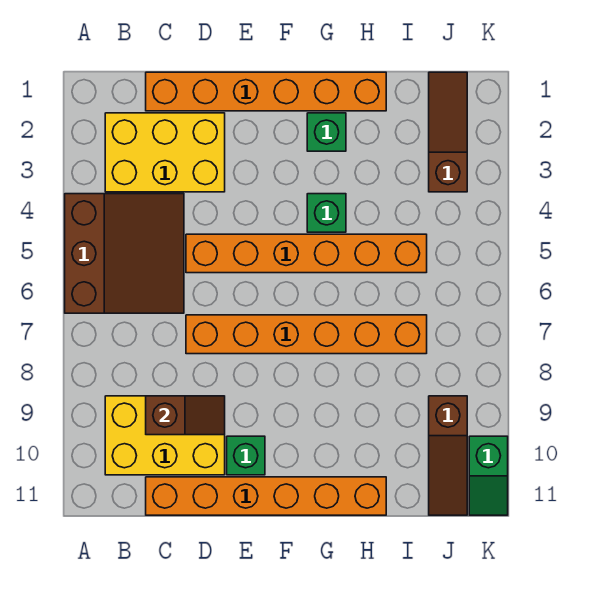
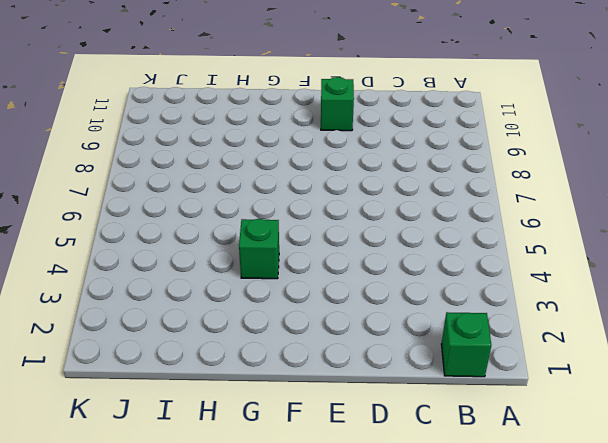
green 1x1 brick [441,312,491,377] -> green 1x1 brick moved to [307,113,346,151]
none -> brown 3x3 slope [65,194,184,313]
none -> yellow 2x3 brick [105,113,225,192]
none -> yellow 2x3 brick [105,396,225,475]

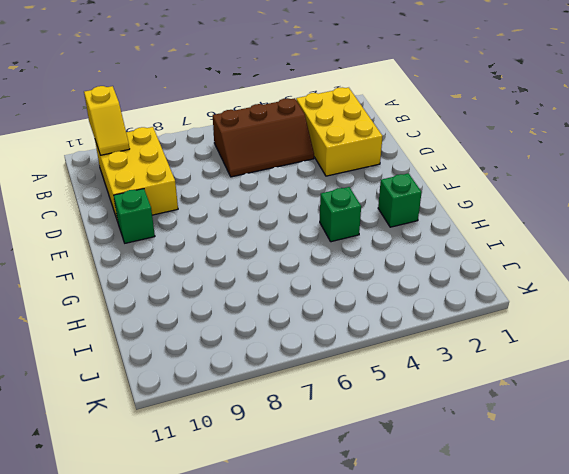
yellow 1x2 slope [84,86,130,155] -> none
brown 2x3 slope [213,98,314,177] -> brown 3x3 slope [65,194,184,313]
none -> orange 1x6 brick [146,72,386,111]
none -> orange 1x6 brick [146,477,386,515]
none -> orange 1x6 brick [186,234,427,273]

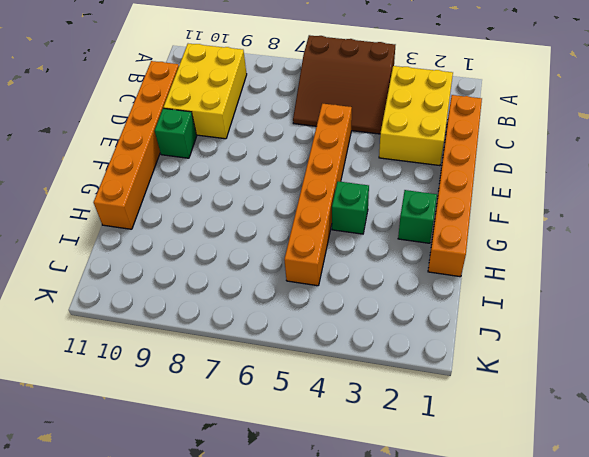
none -> orange 1x6 brick [186,315,427,354]
none -> brown 1x3 slope [429,72,467,192]
none -> brown 1x3 slope [429,396,467,515]

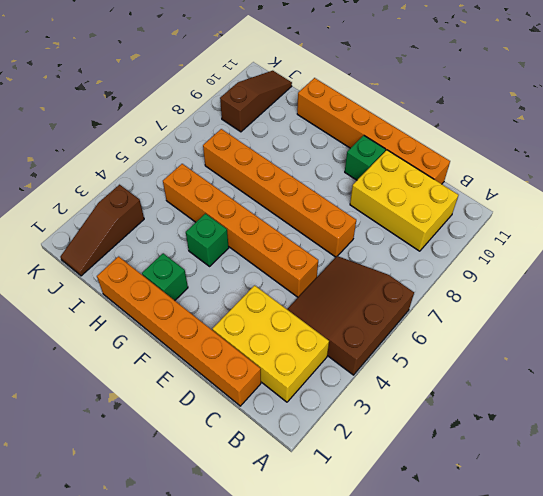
none -> green 1x2 slope [469,436,508,515]
none -> brown 1x2 slope [146,396,225,435]

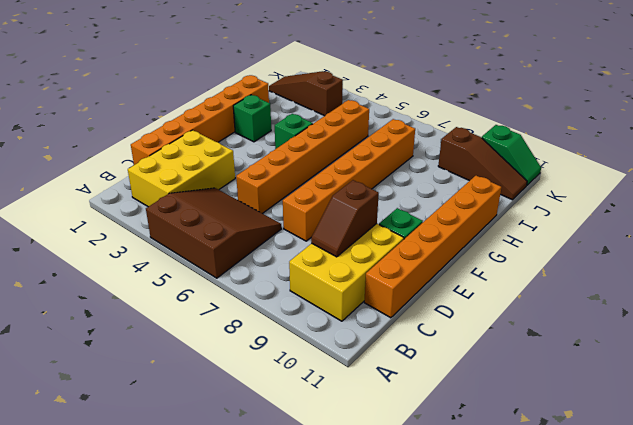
brown 1x2 slope [311,180,379,257] -> brown 1x2 slope turned to [146,396,225,435]

